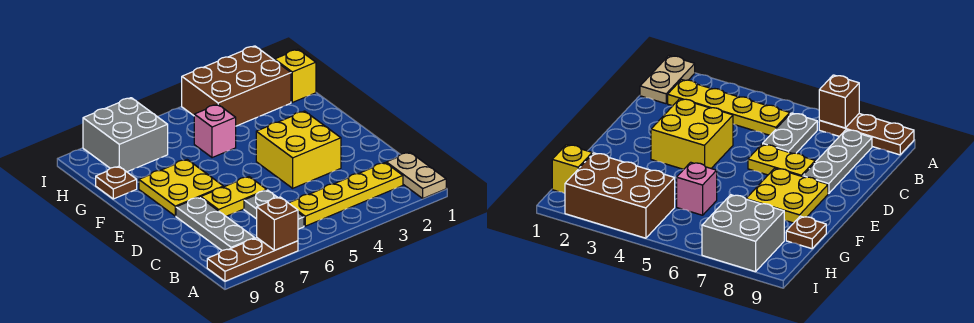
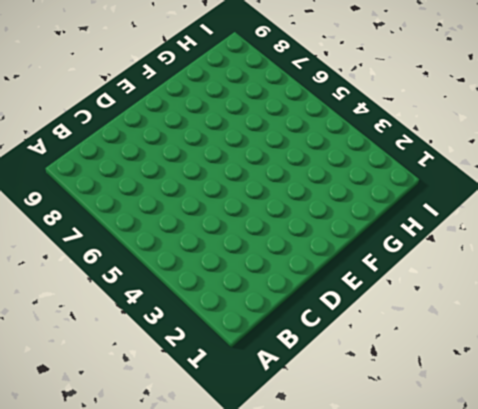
none -> tan 1x2 plate [386,152,446,198]
none -> brown 1x3 plate [207,238,298,281]
none -> yellow 1x4 plate [289,163,403,226]

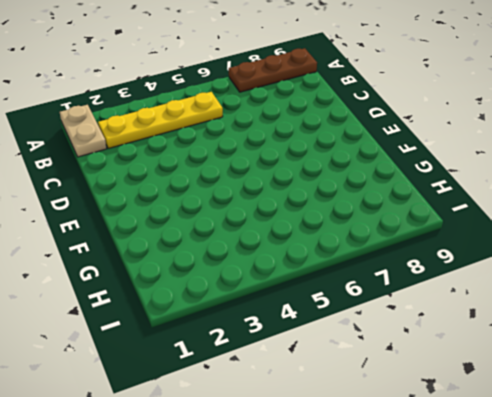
none -> grey 1x2 plate [244,190,304,229]
none -> grey 1x3 plate [176,197,255,250]
none -> yellow 2x2 brick [256,111,341,188]

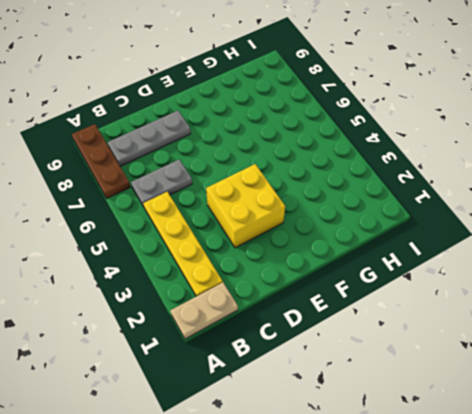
none -> yellow 1x2 plate [201,177,267,216]
none -> yellow 2x2 plate [139,160,223,216]
none -> pink 1x1 brick [194,104,236,158]

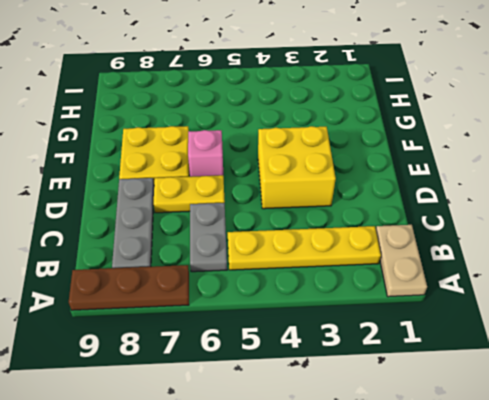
pink 1x1 brick [188,130,223,177] -> pink 1x1 brick moved to [194,104,236,158]
none -> brown 1x1 plate [96,166,137,199]
none -> yellow 1x1 brick [275,49,316,102]
none -> brown 2x3 brick [182,46,291,126]

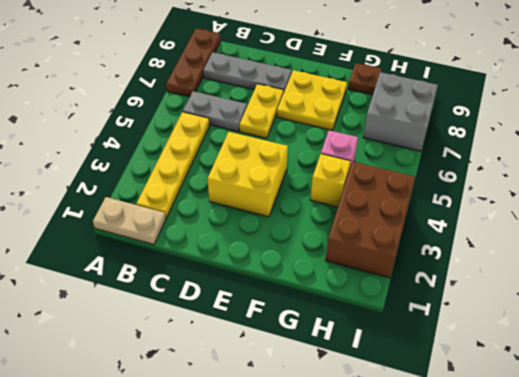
yellow 1x1 brick [310,154,351,207] -> yellow 1x1 brick moved to [275,49,316,102]
none -> brown 1x1 brick [257,197,298,250]

